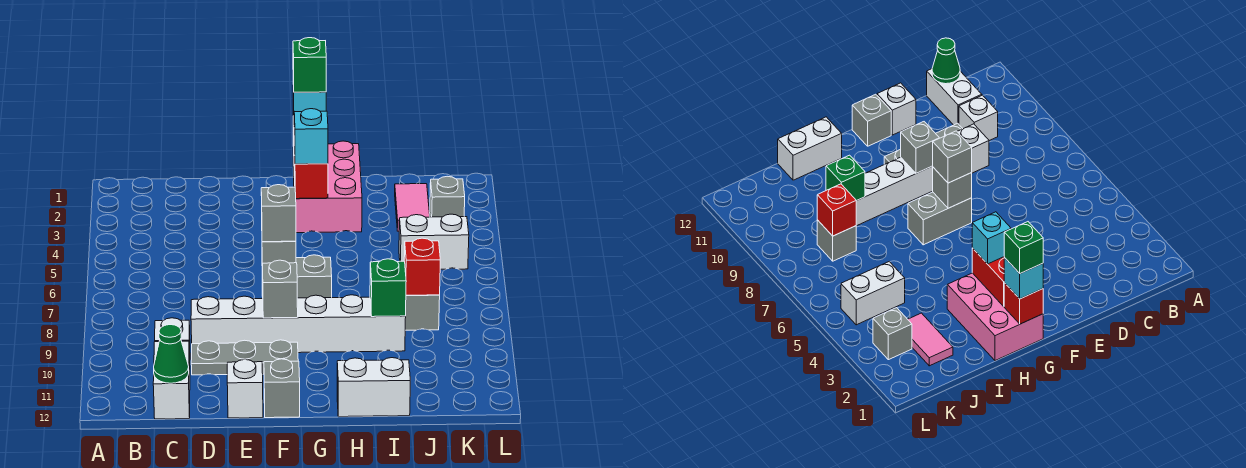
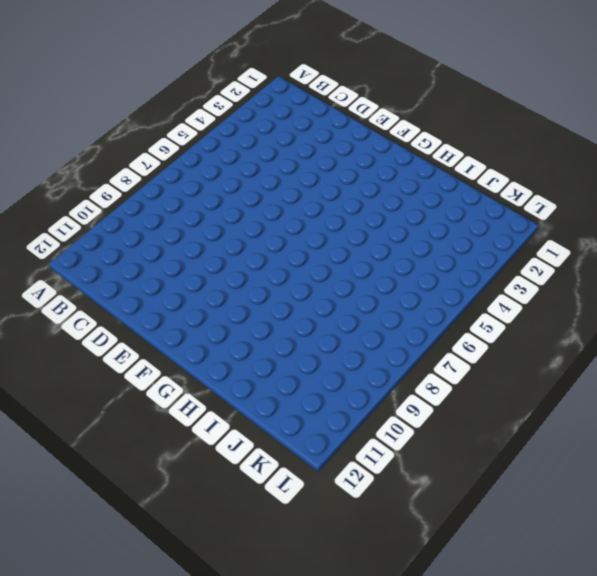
none -> white 1x1 brick [155,318,190,356]
none -> white 1x2 brick [153,341,190,419]
none -> white 1x6 brick [191,295,406,353]

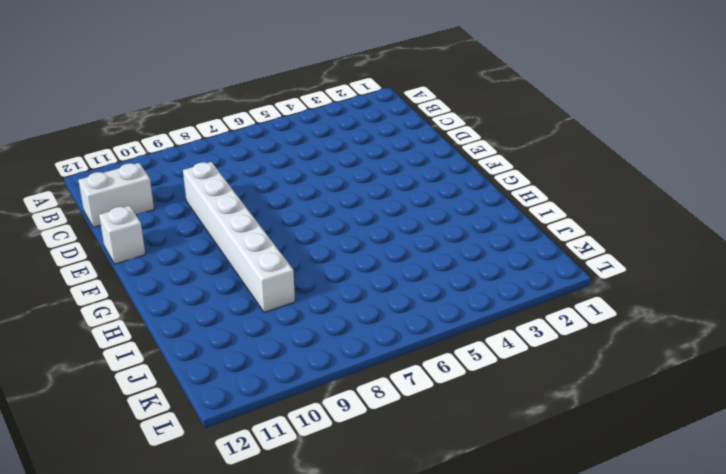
none -> white 1x1 brick [155,318,190,356]
none -> grey 1x3 plate [191,340,298,375]
none -> grey 1x2 brick [262,255,332,298]

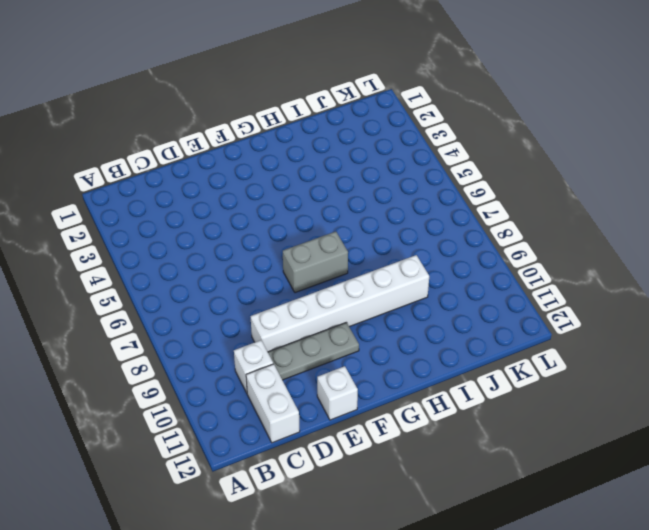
none -> grey 1x1 brick [264,359,300,418]
none -> pink 2x3 brick [293,141,362,233]
none -> white 1x2 brick [337,358,410,417]

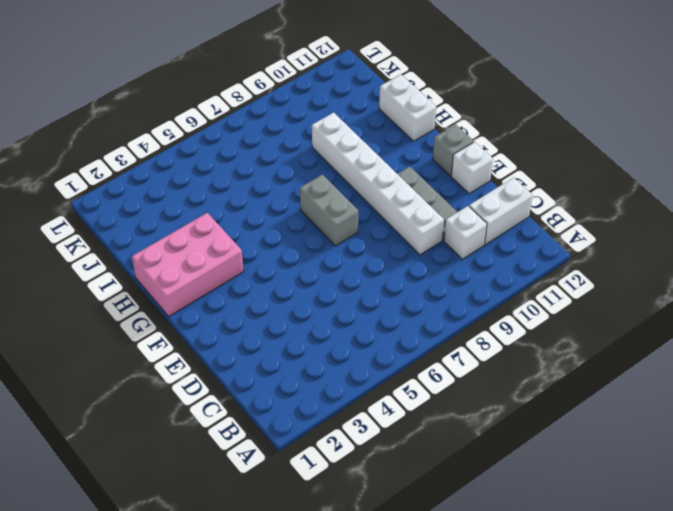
none -> pink 1x2 tile [395,184,430,231]
none -> white 1x2 brick [399,214,469,269]
none -> grey 1x1 brick [405,295,440,330]

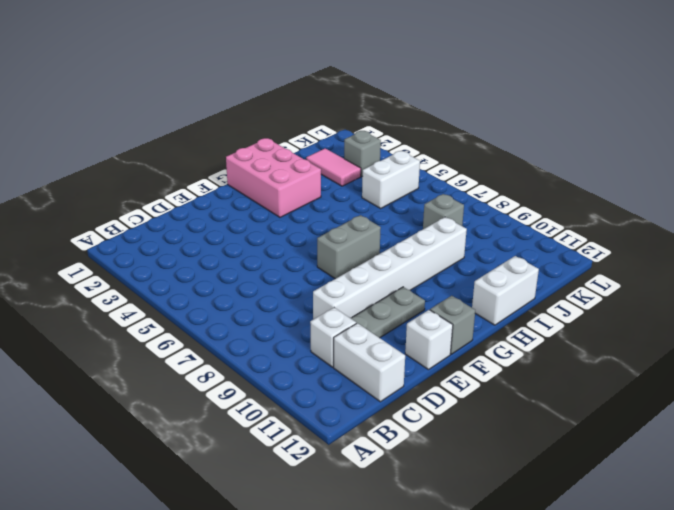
none -> green 1x1 cone [154,325,189,383]
none -> grey 1x1 brick [262,241,296,277]
none -> grey 1x1 brick [262,260,298,318]

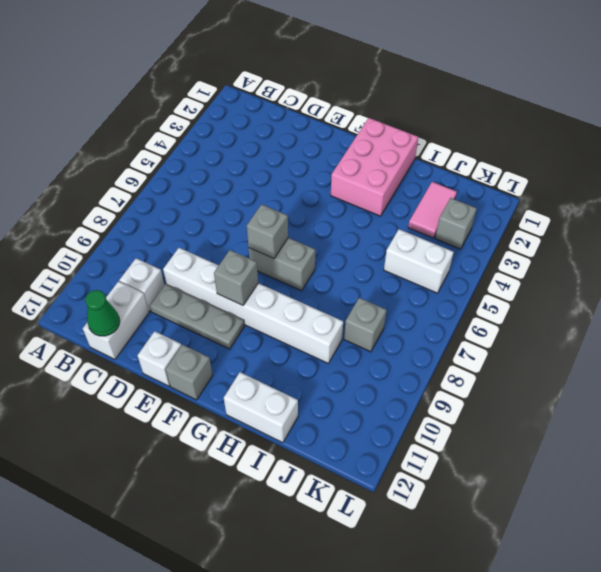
none -> red 1x1 brick [1004,283,1043,324]
none -> red 1x2 brick [294,133,328,199]
none -> green 1x1 brick [370,259,406,317]

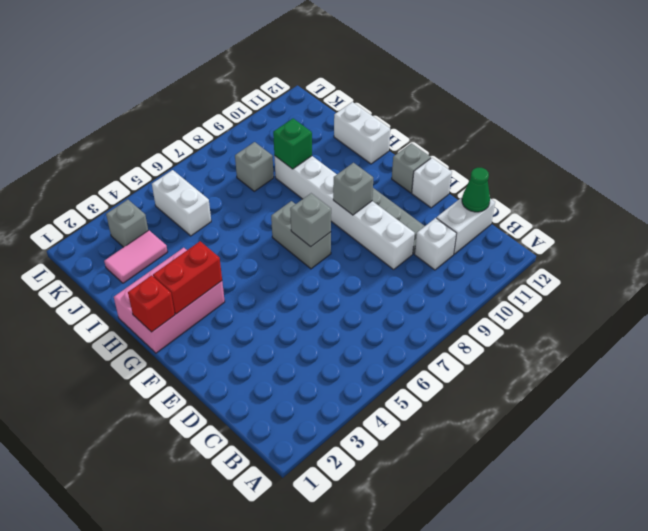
none -> red 1x1 brick [404,238,440,295]
none -> grey 1x1 brick [261,185,296,242]
none -> cyan 1x1 brick [293,85,326,116]

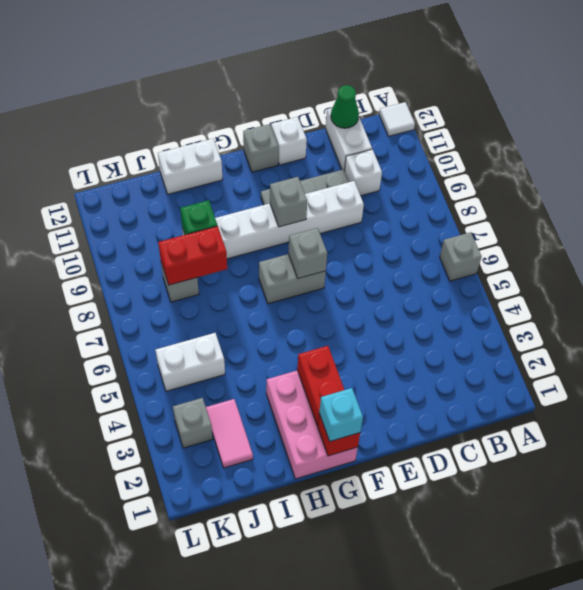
grey 1x1 brick [440,232,482,281] -> grey 1x1 brick moved to [261,185,296,242]
white 1x1 tile [379,102,415,136] -> none
red 1x2 brick [158,226,227,285] -> red 1x1 brick [404,238,440,295]
none -> cyan 1x1 brick [294,109,328,164]
none -> green 1x1 brick [293,38,326,92]

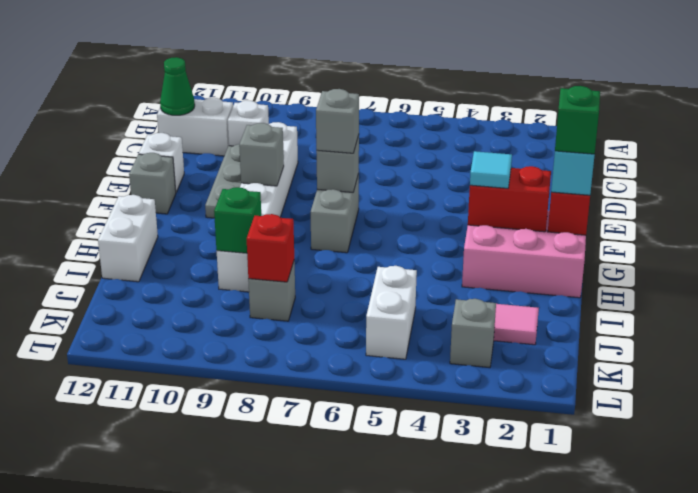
cyan 1x1 tile [470,151,512,188] -> cyan 1x1 brick [294,109,328,164]

